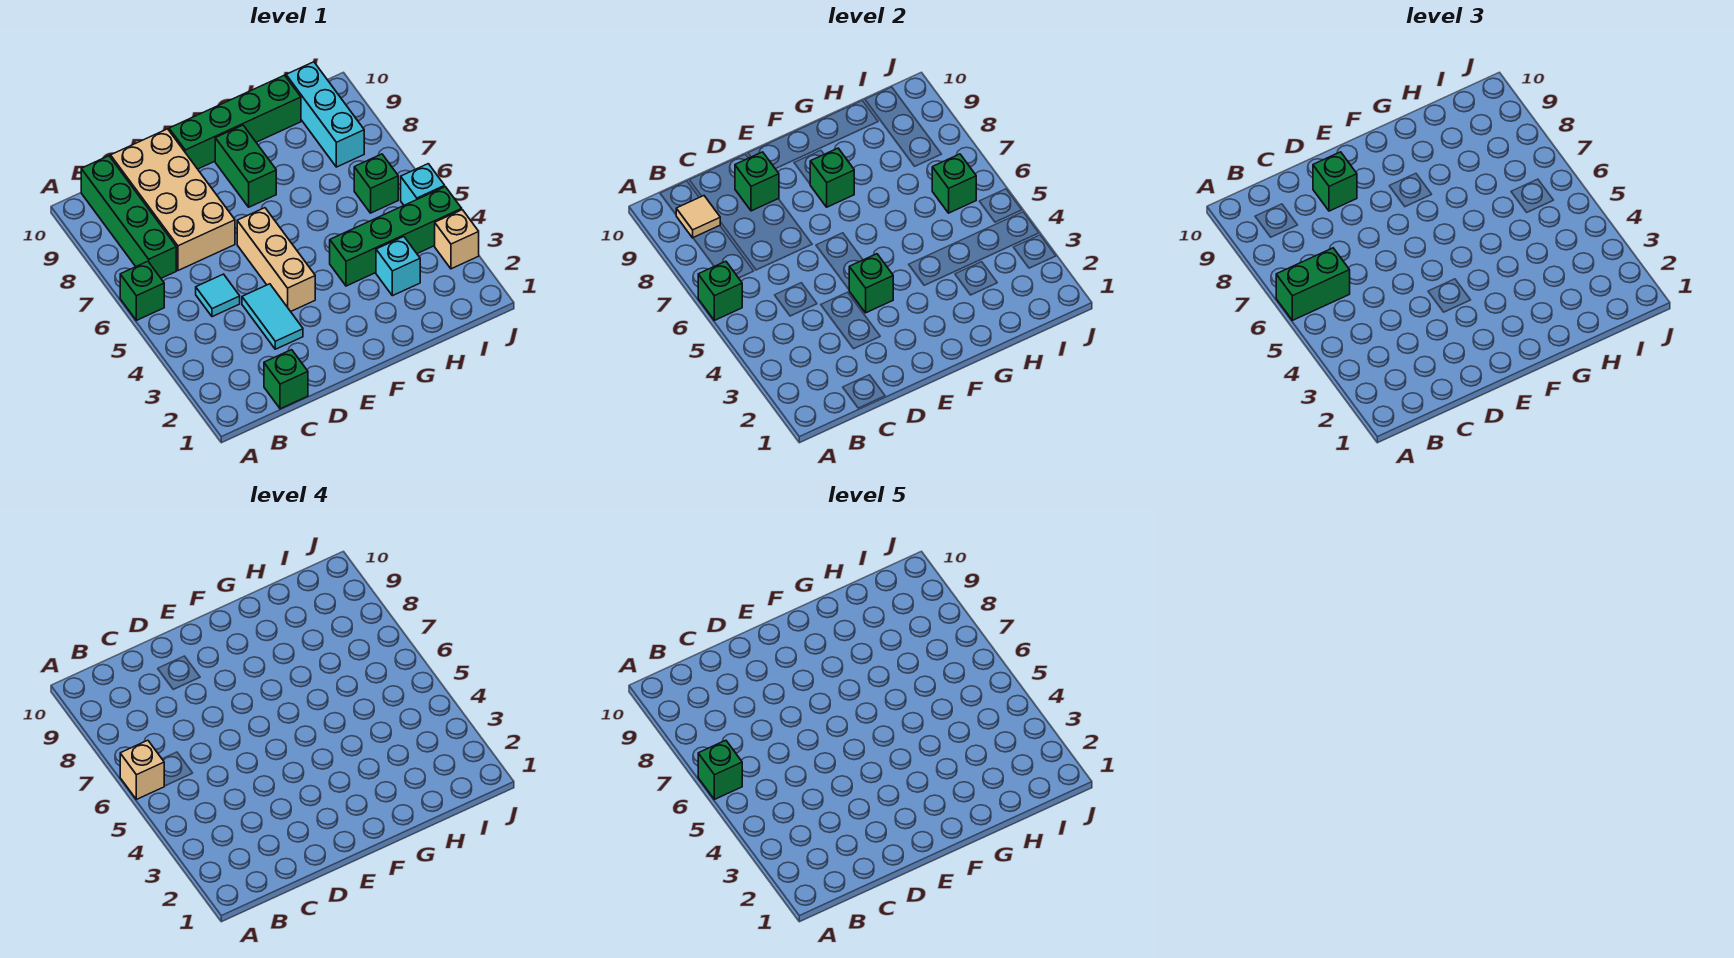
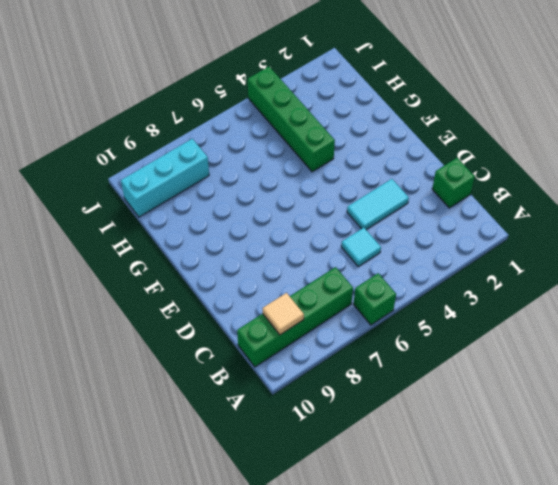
none -> tan 2x4 brick [111,129,235,271]
none -> tan 1x3 brick [237,208,315,312]
none -> green 1x4 brick [169,75,301,169]

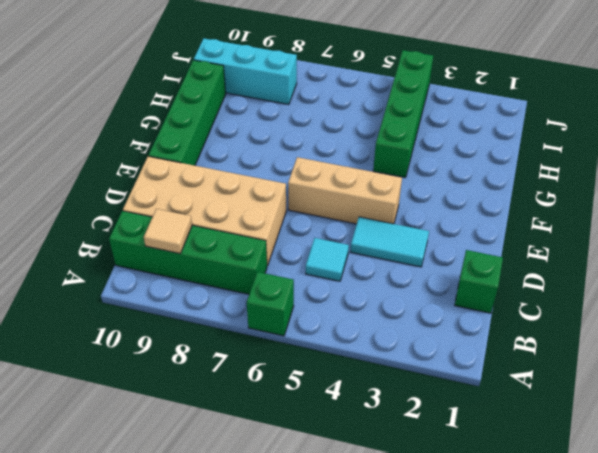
none -> green 1x2 brick [215,125,276,207]
none -> cyan 1x1 brick [376,237,420,296]
none -> green 1x1 brick [354,154,398,213]

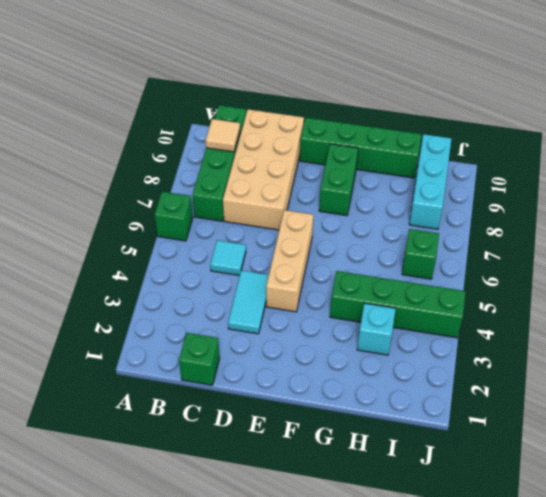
none -> tan 1x1 brick [435,210,479,269]
none -> cyan 1x1 brick [401,164,445,205]
none -> green 1x1 brick [698,261,742,320]

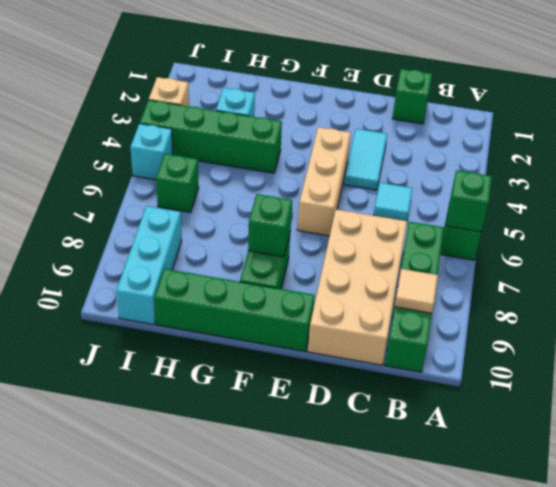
none -> green 1x1 brick [735,152,779,211]
none -> green 1x1 brick [849,254,893,313]
none -> green 1x1 brick [932,154,976,213]

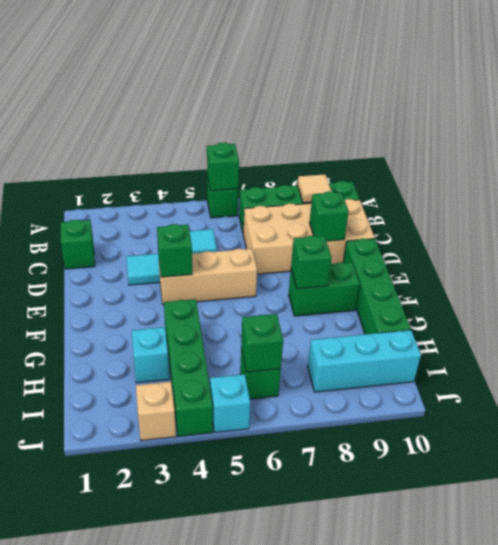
none -> green 1x2 brick [1276,248,1350,320]
none -> green 1x1 brick [1313,152,1357,211]
none -> tan 1x1 brick [120,740,164,799]

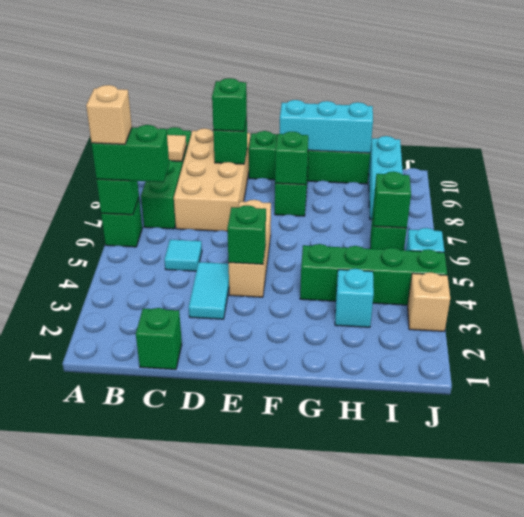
cyan 1x3 brick [280,100,373,153] -> none
none -> green 1x1 brick [698,740,742,799]

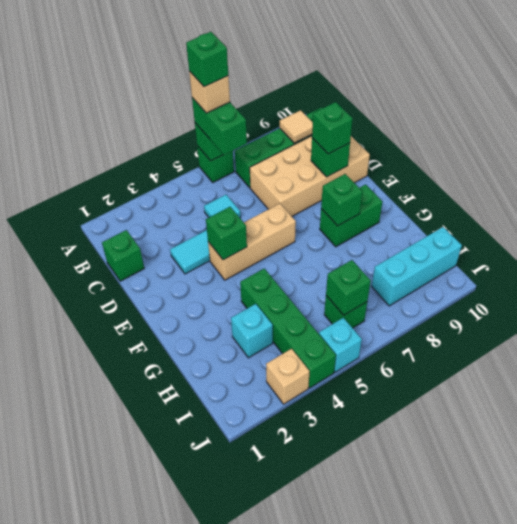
none -> green 1x4 brick [169,75,301,169]

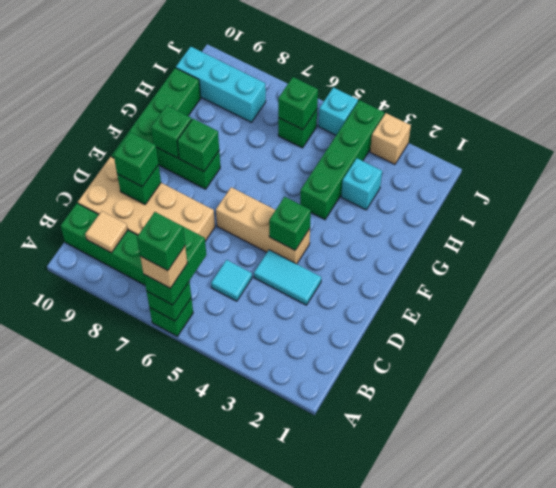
green 1x1 brick [151,105,192,158] -> green 1x1 brick moved to [264,350,308,409]

